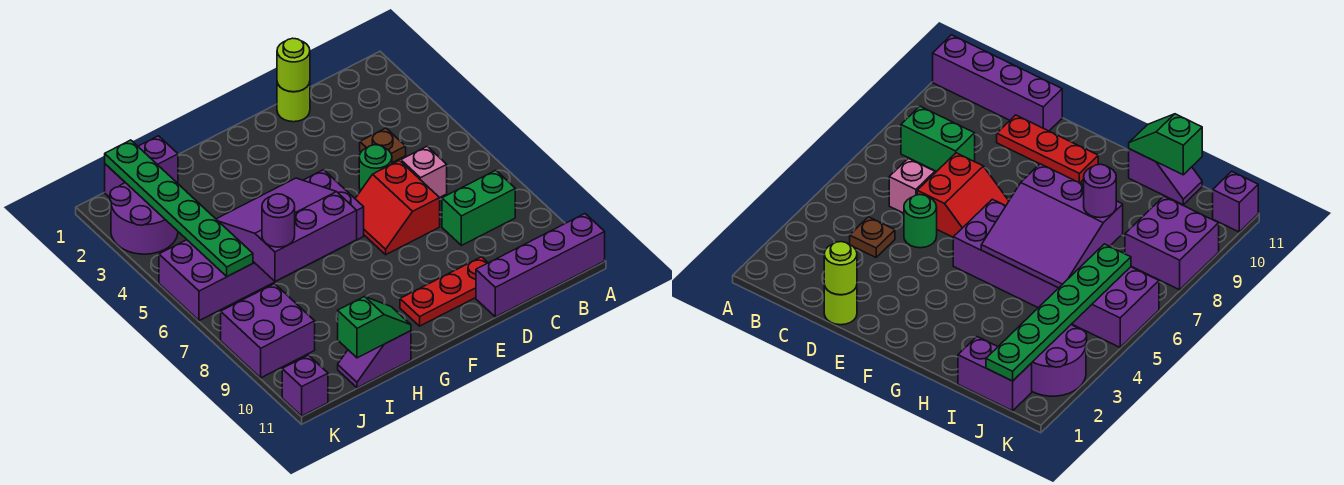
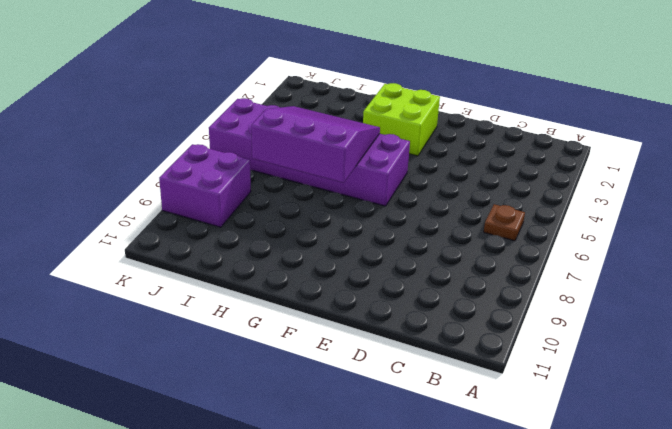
brown 1x1 plate [484,204,525,241] -> brown 1x1 plate moved to [360,128,406,163]
lime 2x2 brick [363,83,440,156] -> none
none -> purple 1x4 brick [476,214,605,317]
none -> green 1x2 brick [442,170,515,245]
none -> pink 1x1 brick [401,146,447,198]

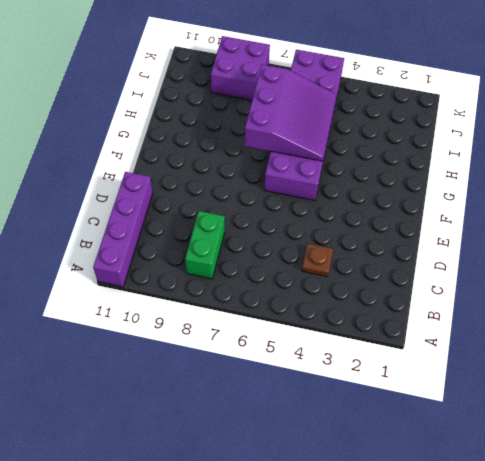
none -> pink 1x1 brick [401,146,447,198]
none -> lime 1x1 round brick [277,82,310,122]
none -> green 1x1 round brick [359,145,392,191]

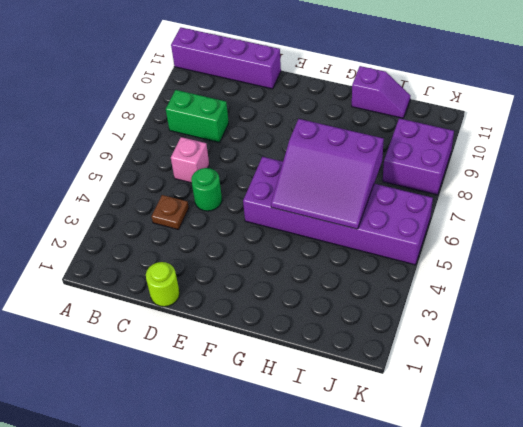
none -> red 2x2 slope [355,161,440,255]
none -> red 1x3 plate [400,257,488,326]
none -> purple 1x2 brick [105,136,178,198]

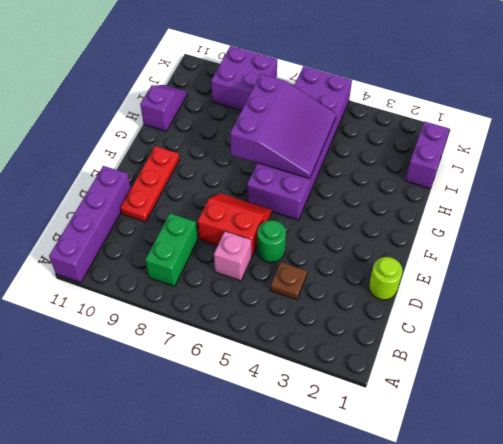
none -> purple 2x2 round brick [110,183,178,254]
none -> purple 1x1 brick [282,355,328,416]
none -> lime 1x1 round brick [277,38,310,92]

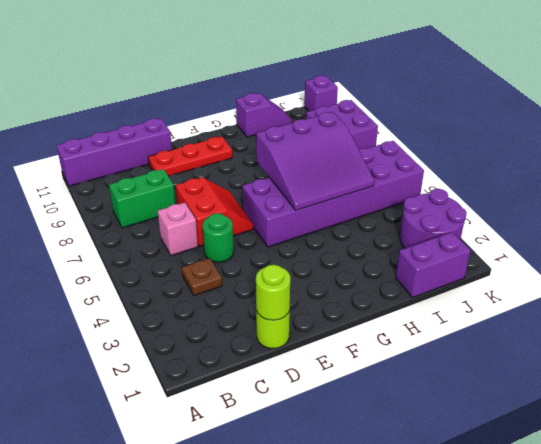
none -> green 1x2 slope [338,297,411,358]
none -> green 1x6 plate [105,140,253,277]
none -> purple 1x1 round brick [262,194,295,247]

